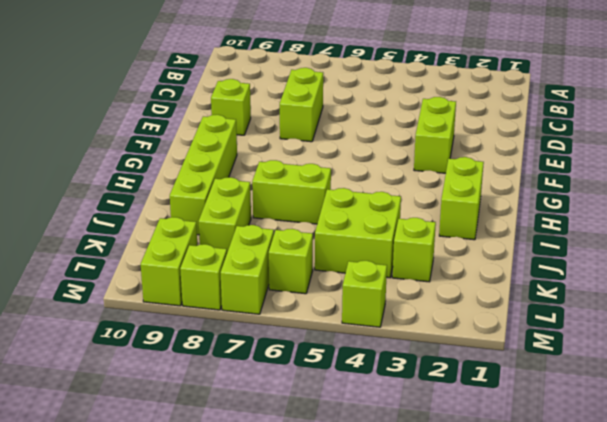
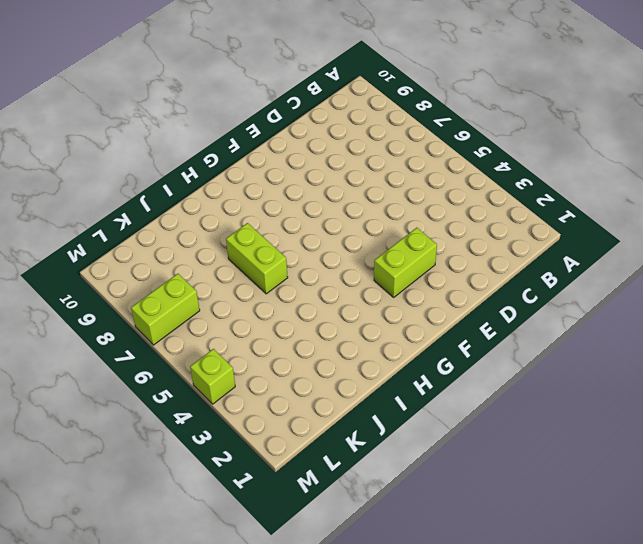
none -> lime 1x2 brick [280,68,323,142]
none -> lime 1x1 brick [211,79,251,135]
none -> lime 1x4 brick [170,115,237,235]

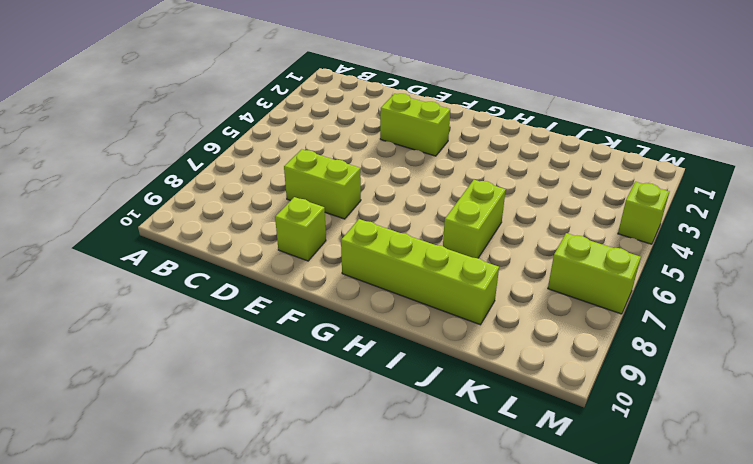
none -> lime 1x2 brick [439,157,484,240]
none -> lime 2x2 brick [315,188,401,278]
none -> lime 1x2 brick [199,177,251,252]

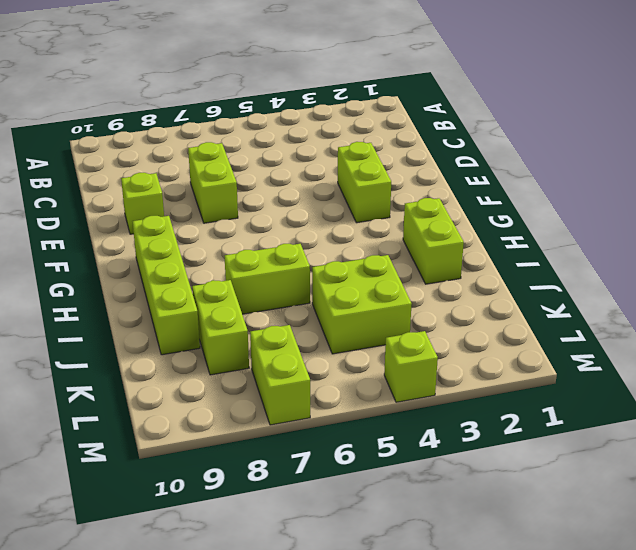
none -> lime 1x1 brick [392,218,436,282]
none -> lime 1x1 brick [269,229,313,294]
none -> lime 1x2 brick [141,217,197,306]

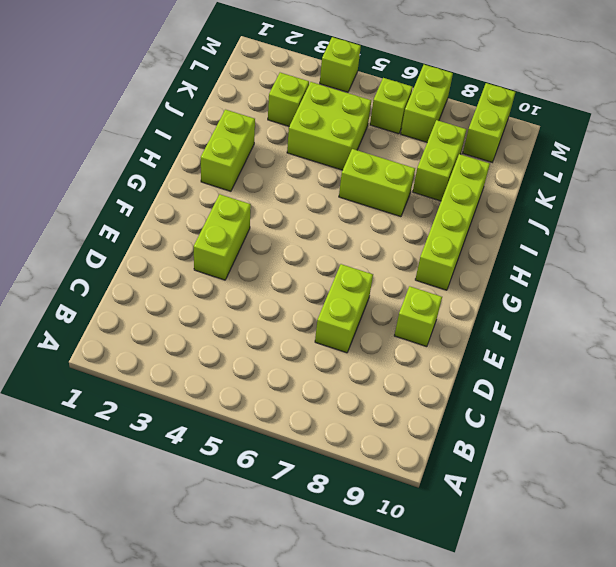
none -> lime 1x1 brick [180,244,227,310]

